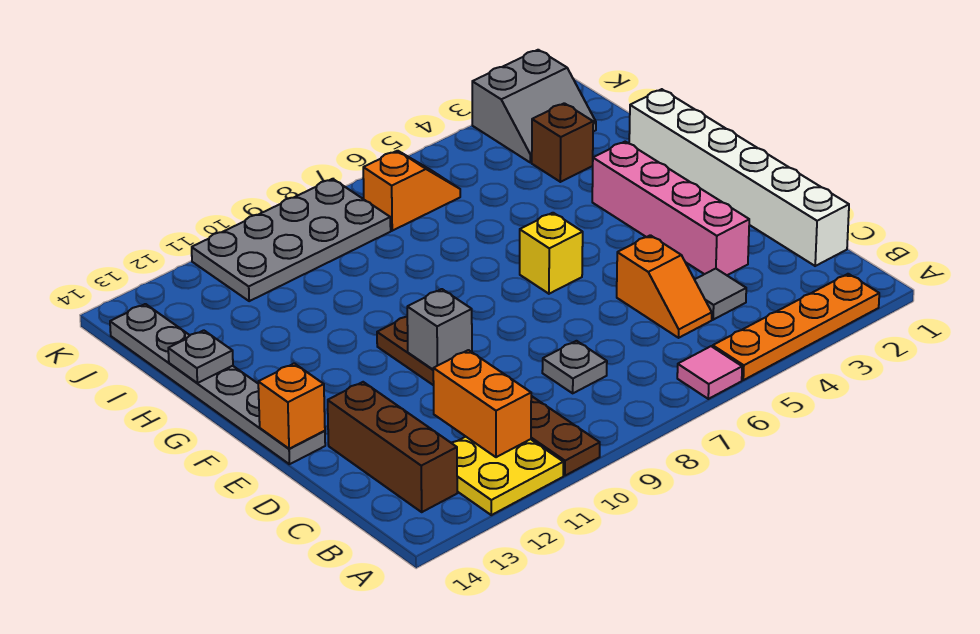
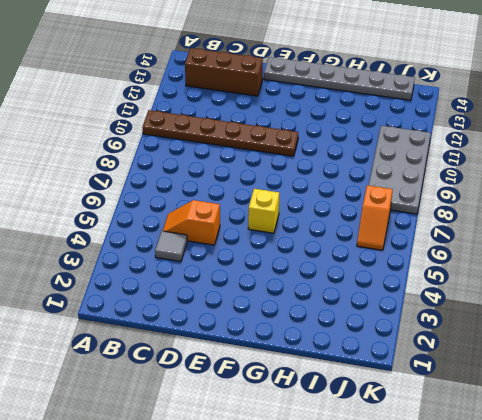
none -> orange 1x4 plate [713,274,879,380]
none -> pink 1x1 tile [677,346,742,399]
none -> yellow 2x2 plate [452,437,563,515]

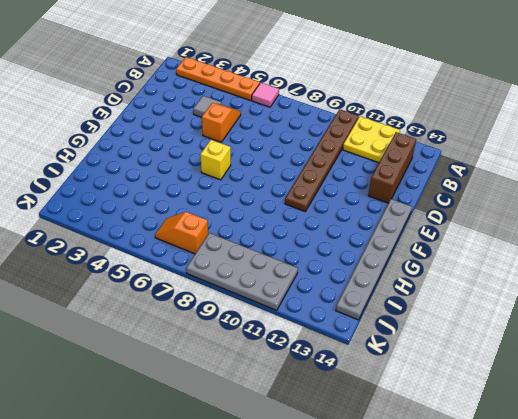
none -> white 1x6 brick [629,89,849,266]
none -> grey 1x1 plate [542,341,607,393]
none -> pink 1x4 brick [592,142,749,275]

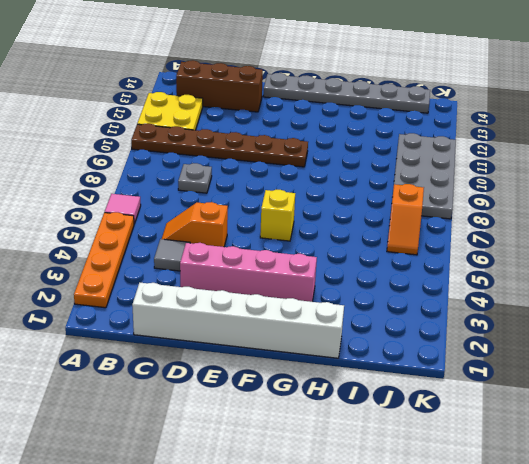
none -> brown 1x1 brick [532,103,593,182]
none -> grey 2x2 slope [472,50,596,163]
none -> orange 1x2 brick [433,350,531,457]

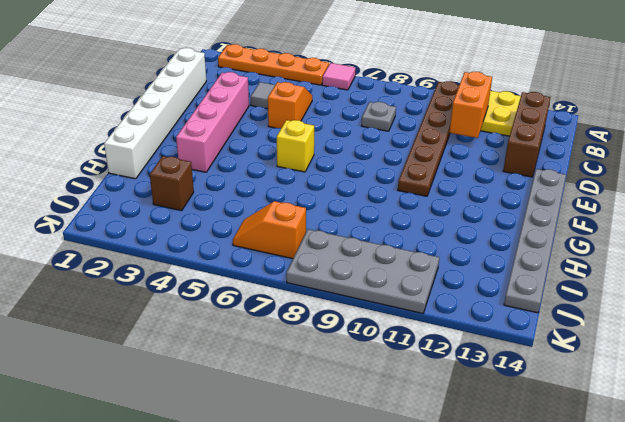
none -> grey 2x2 slope [472,50,596,163]
none -> grey 1x1 brick [407,289,472,369]
none -> orange 1x1 brick [258,363,325,449]

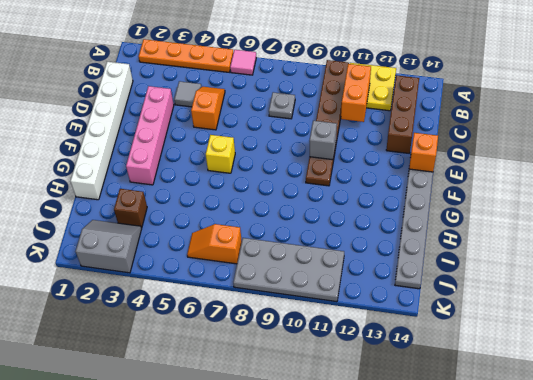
none -> grey 1x1 plate [168,330,233,383]

